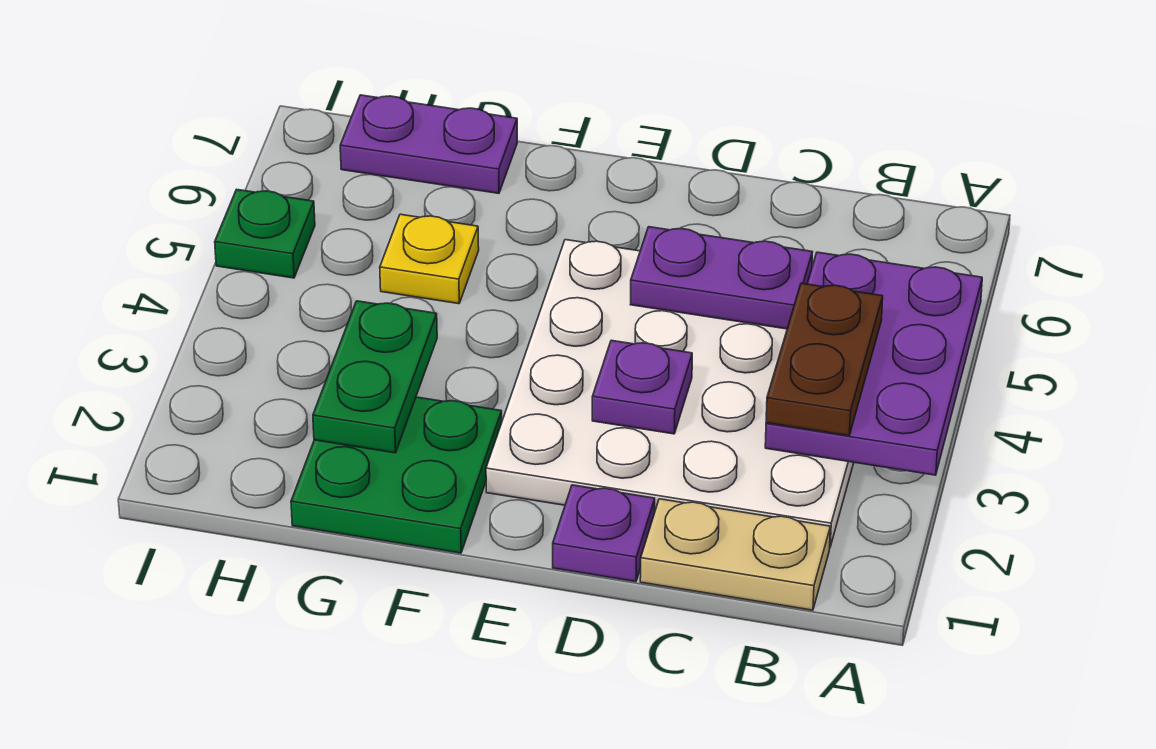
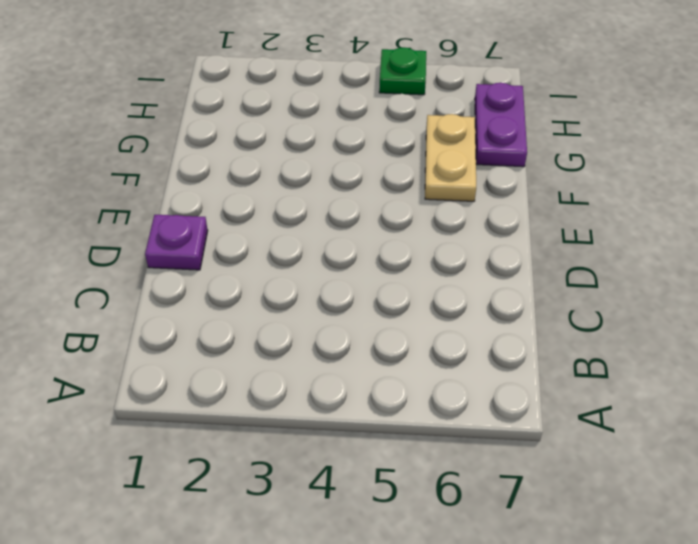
tan 1x2 plate [425,114,476,201] -> tan 1x2 plate moved to [640,499,830,610]
none -> white 4x4 plate [486,240,854,547]
none -> green 2x2 plate [291,397,502,553]
none -> yellow 1x1 plate [380,214,479,304]

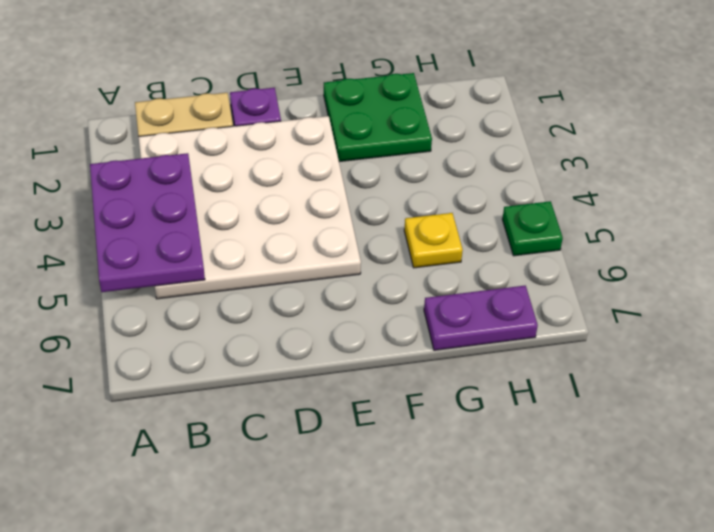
none -> purple 1x2 plate [630,227,812,329]
none -> purple 1x1 plate [592,340,692,434]
none -> green 1x2 plate [313,301,437,453]

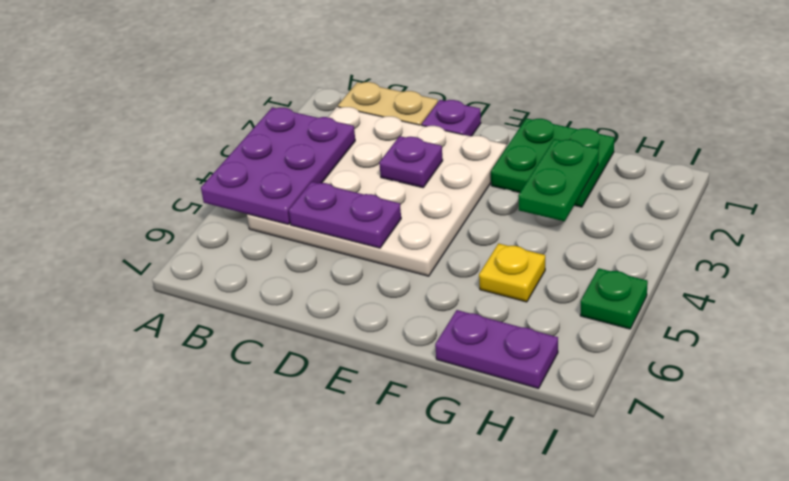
none -> brown 1x2 plate [766,283,883,436]

